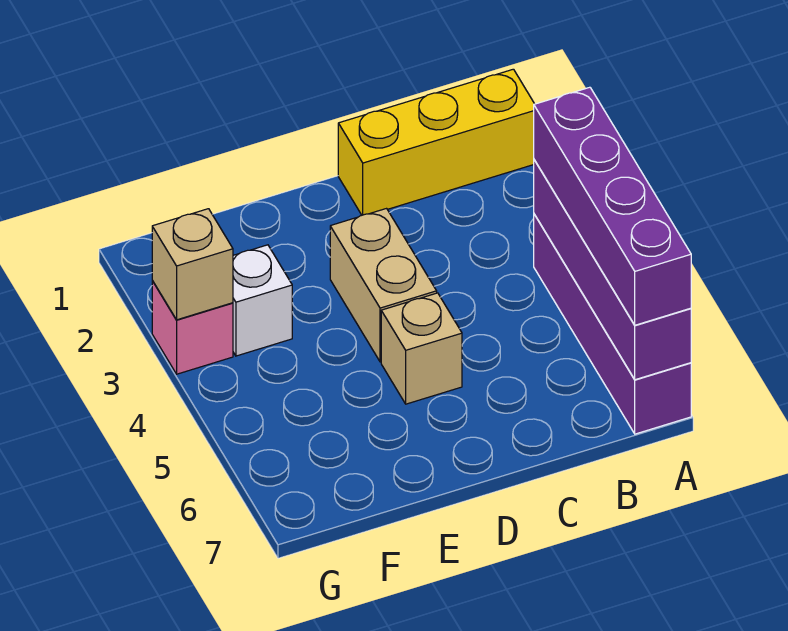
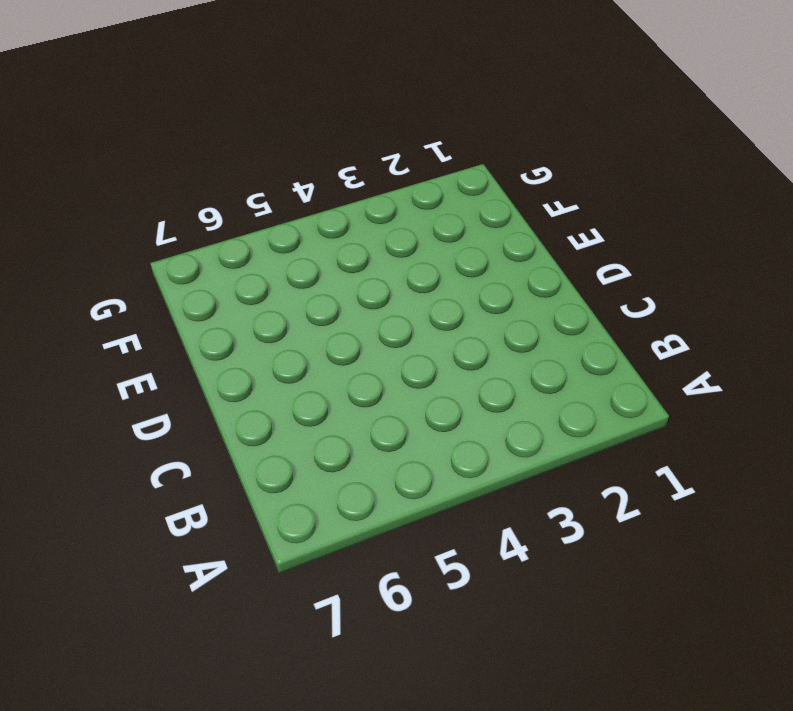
none -> yellow 1x3 brick [338,69,534,215]
none -> purple 1x4 brick [534,214,691,434]

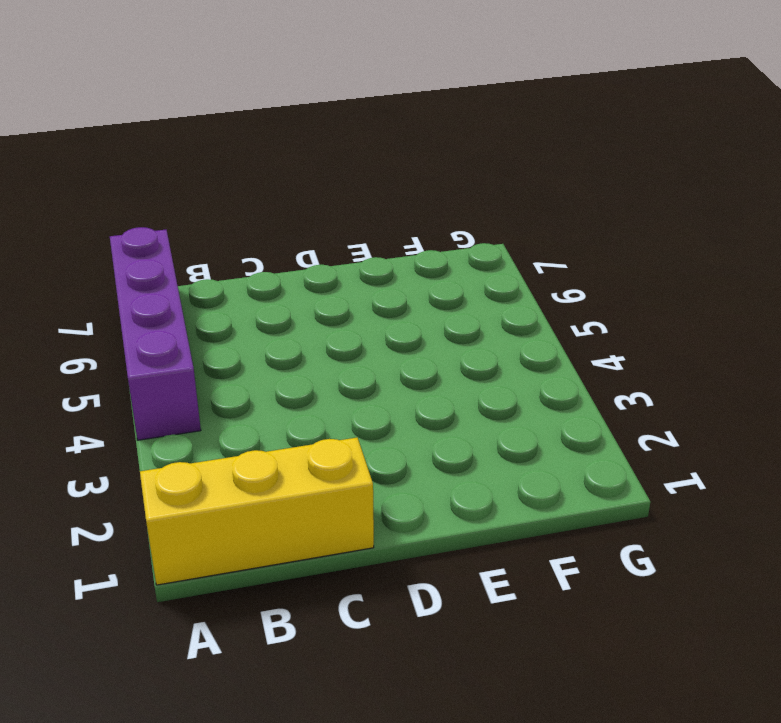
none -> tan 1x2 brick [330,209,437,362]
none -> tan 1x1 brick [381,293,462,404]

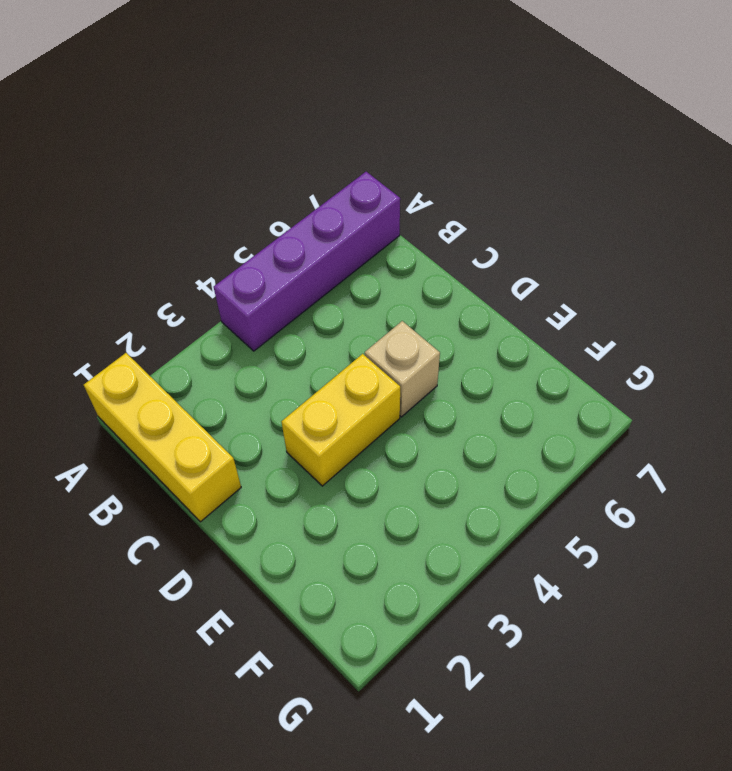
yellow 1x2 brick [282,354,400,486] -> tan 1x2 brick [330,209,437,362]
none -> white 1x1 brick [233,245,292,356]
none -> pink 1x1 brick [152,281,233,374]

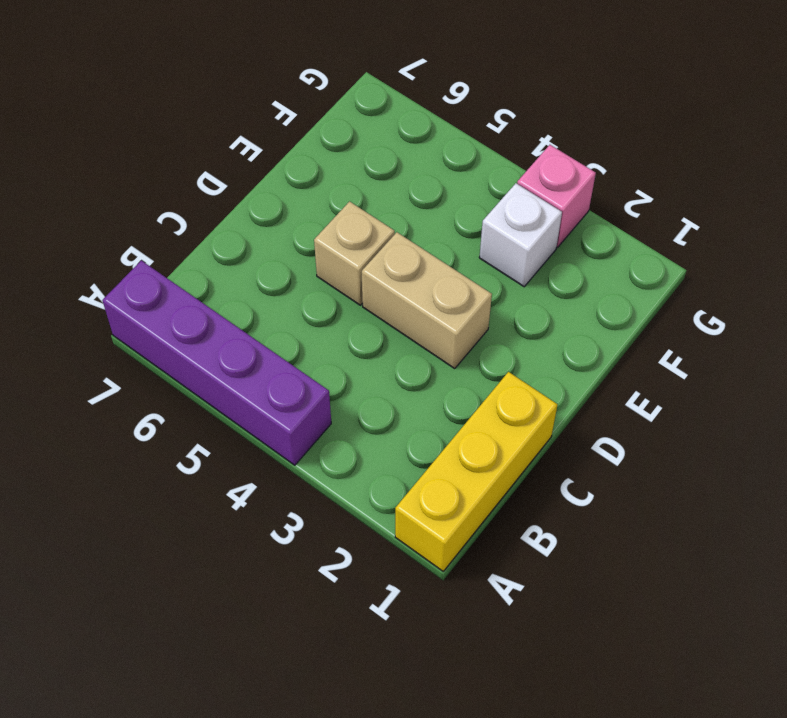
none -> purple 1x4 brick [534,160,691,380]
none -> tan 1x1 brick [152,209,233,320]

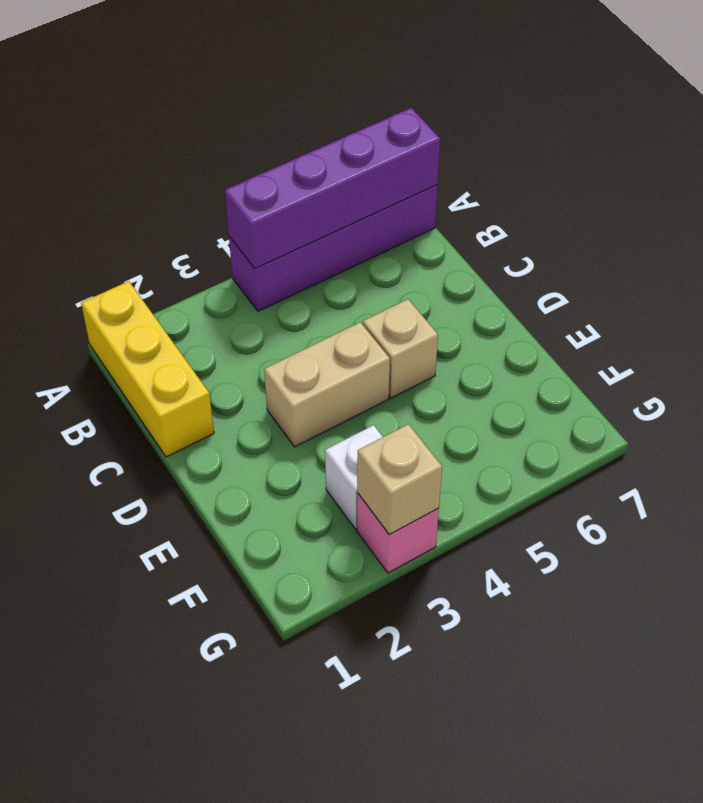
none -> purple 1x4 brick [534,87,691,325]

